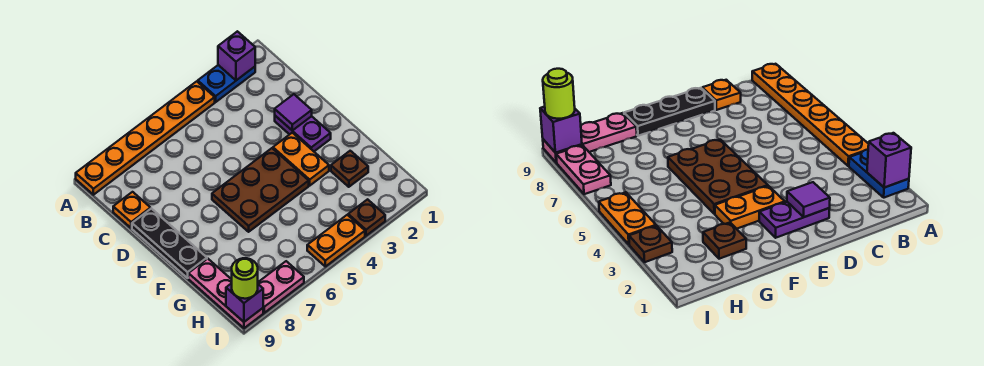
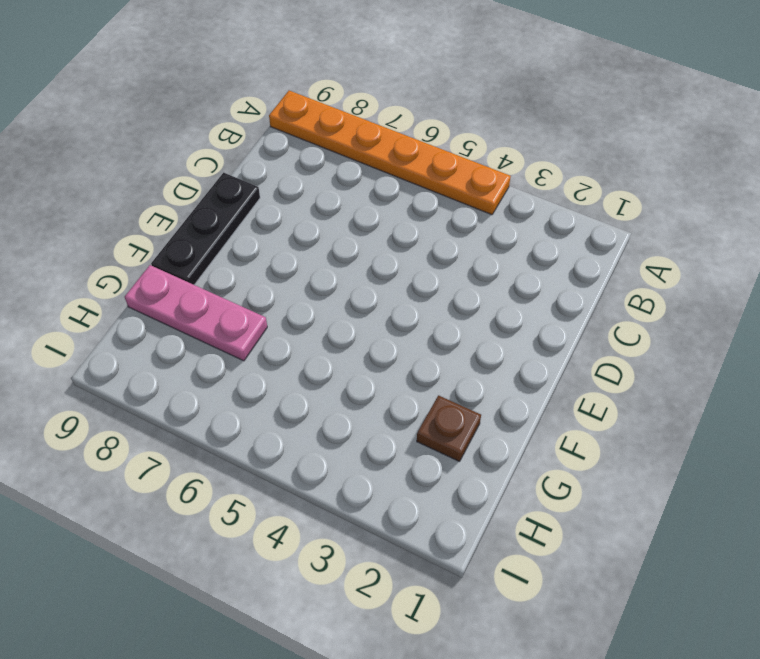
pink 1x3 plate [125,265,267,361] -> pink 1x3 plate turned to [188,259,263,328]
none -> blue 1x2 plate [198,65,255,102]
none -> orange 1x1 plate [113,192,150,228]
none -> purple 1x2 plate [275,116,331,151]

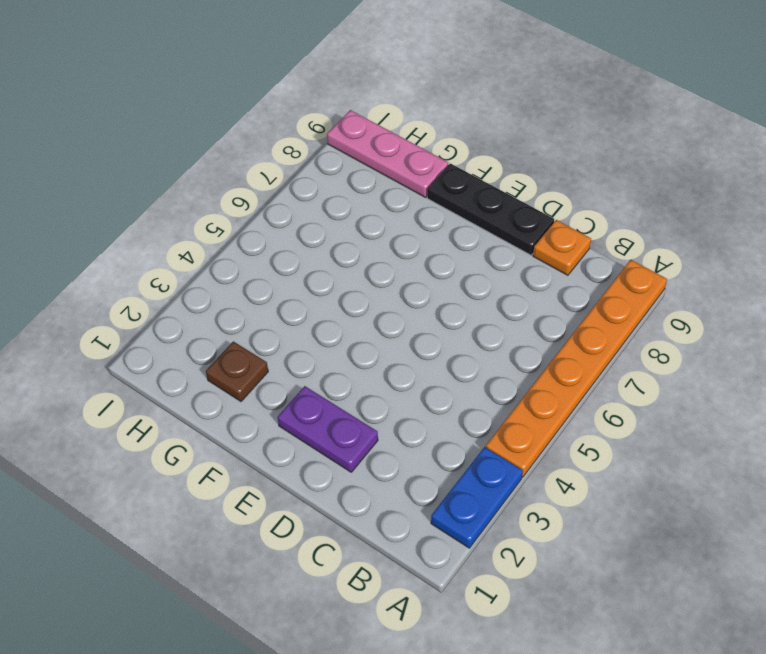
none -> orange 1x2 plate [273,133,329,185]
none -> brown 2x3 plate [212,148,309,232]
none -> brown 1x1 plate [348,199,385,236]

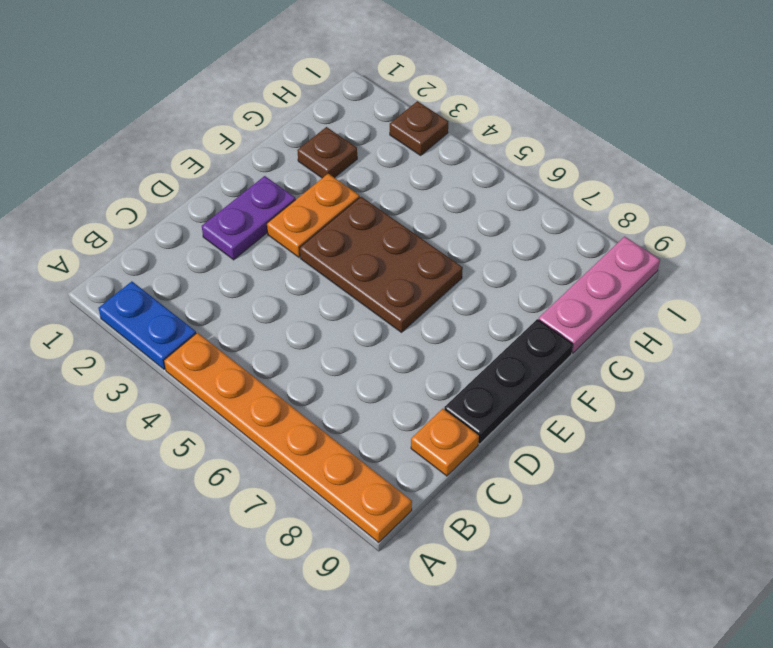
none -> orange 1x2 plate [307,215,365,266]
none -> pink 1x2 plate [258,261,304,313]
none -> purple 1x1 brick [218,31,255,80]

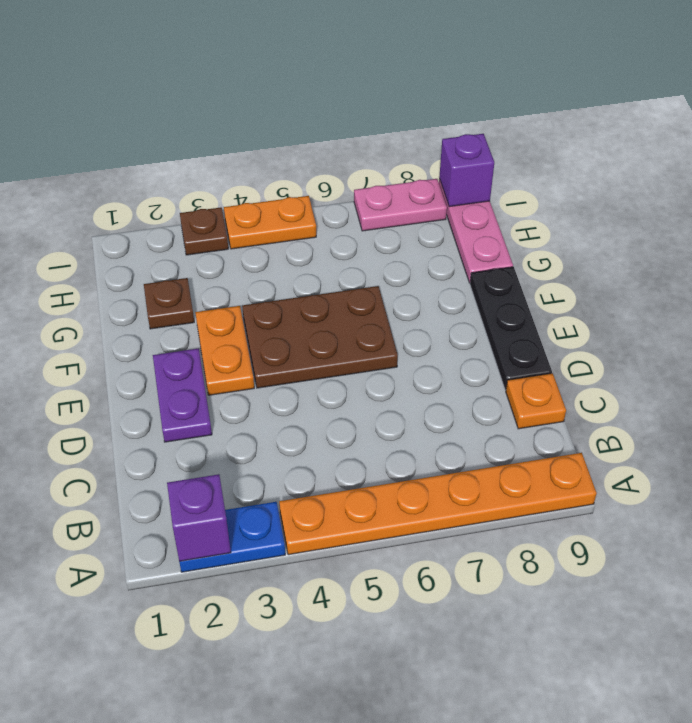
none -> purple 1x1 tile [275,94,312,131]
none -> lime 1x1 round brick [232,258,258,299]

